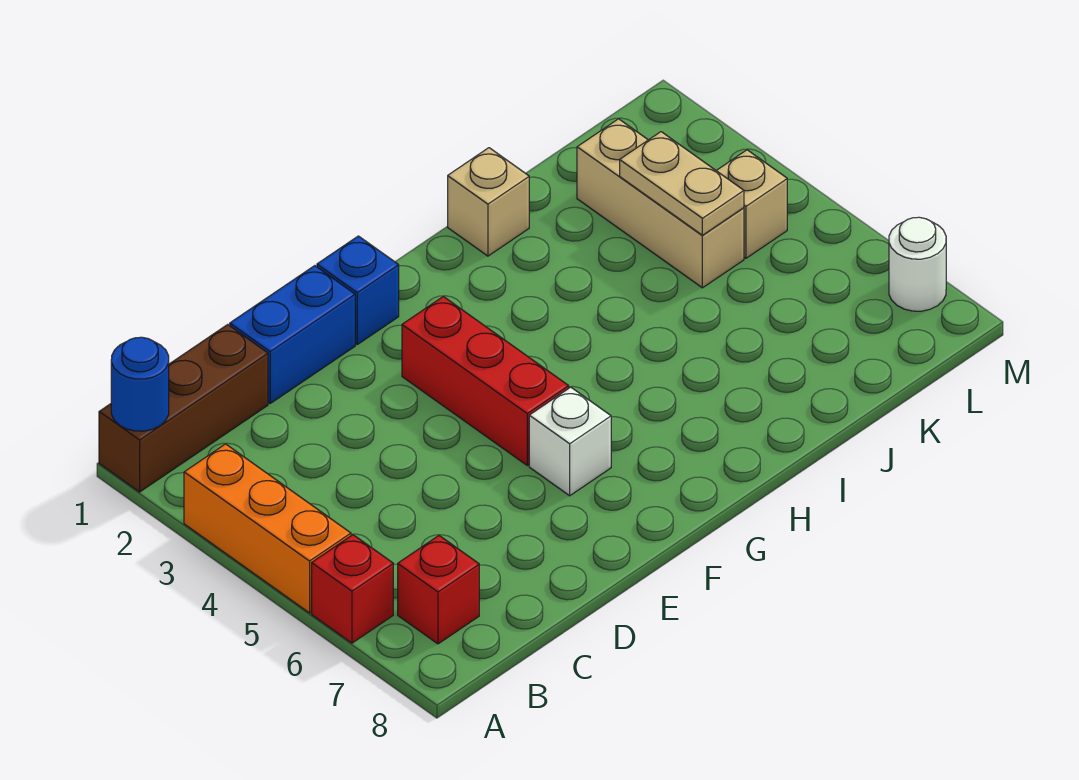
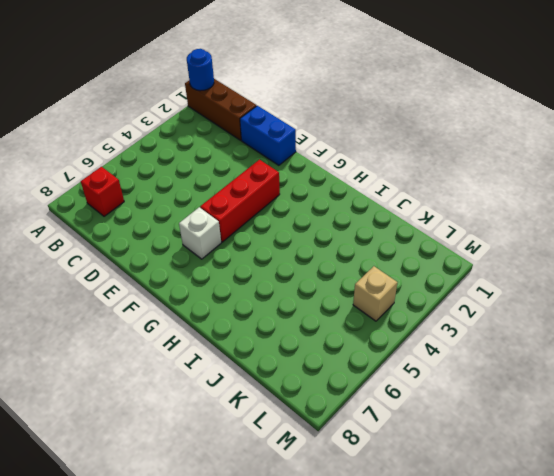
none -> orange 1x3 brick [184,444,351,613]
none -> red 1x1 brick [312,535,393,643]
none -> blue 1x1 brick [317,236,399,344]

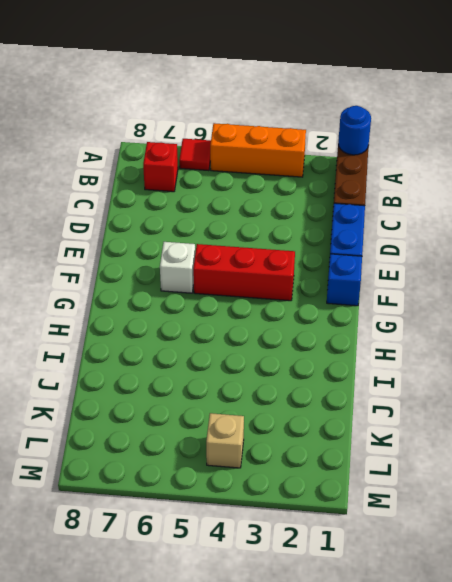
red 1x1 tile [179,139,211,171] -> red 1x1 brick [312,535,393,643]
none -> tan 1x1 brick [448,148,529,256]
none -> tan 1x3 brick [577,119,744,288]
none -> white 1x1 round brick [889,217,946,311]

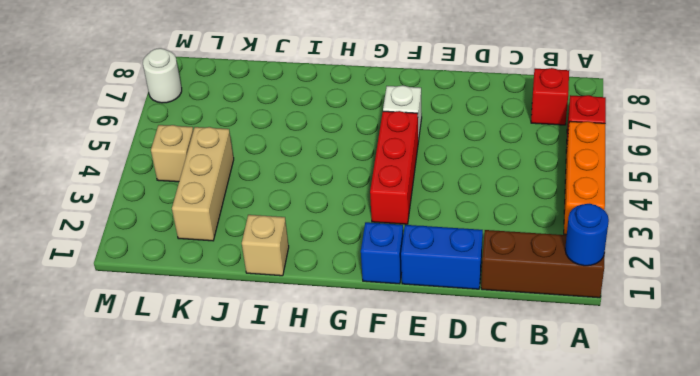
none -> tan 1x2 plate [620,132,744,236]

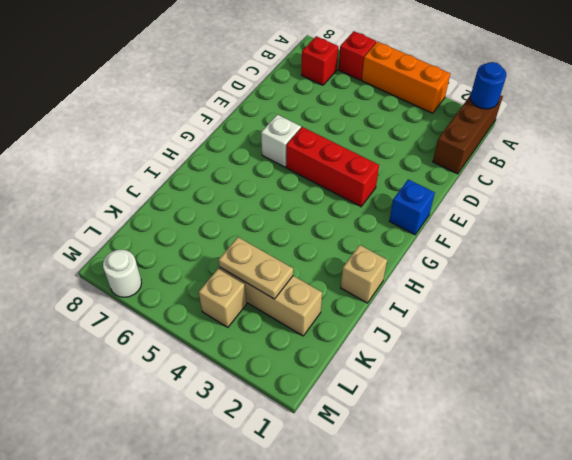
none -> blue 1x2 brick [230,266,355,403]

